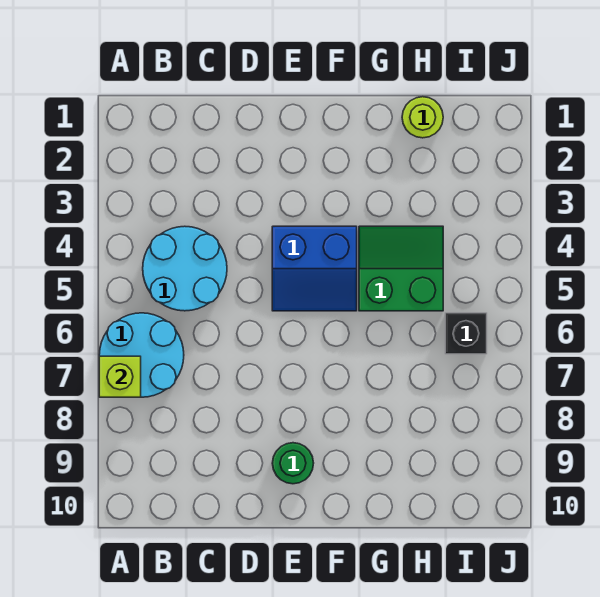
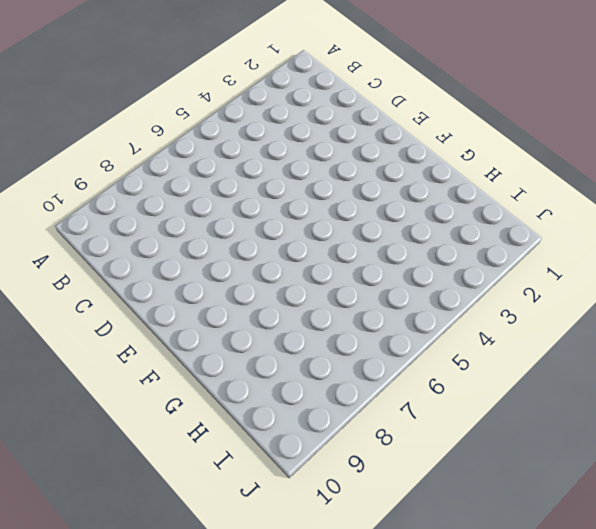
none -> cyan 2x2 round brick [99,313,184,397]
none -> cyan 2x2 round brick [143,226,227,311]

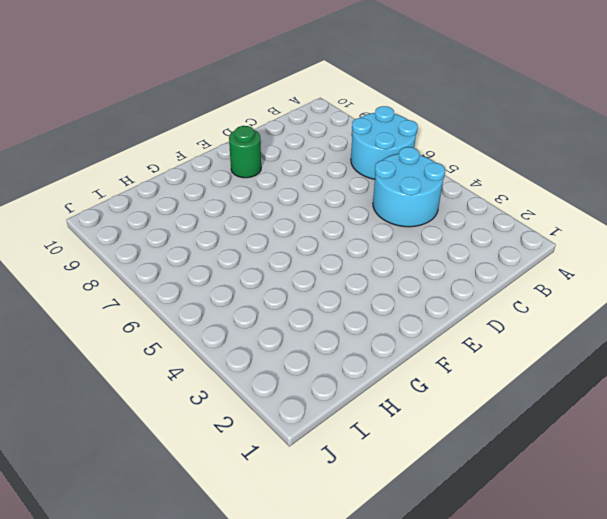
none -> blue 2x2 slope [272,226,357,311]
none -> green 2x2 slope [359,226,443,311]

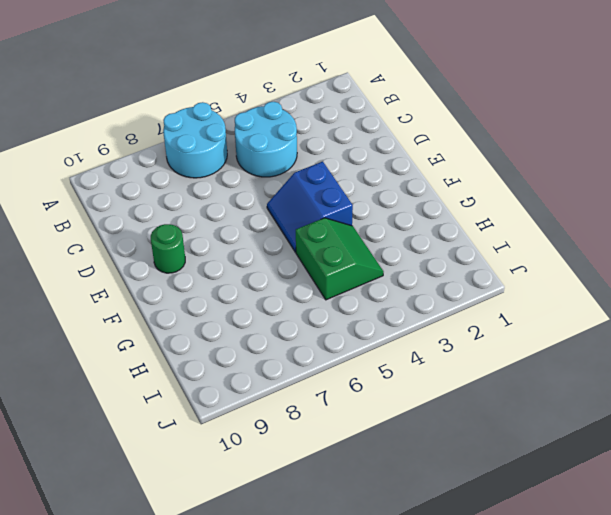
none -> lime 1x1 round brick [402,97,443,138]
none -> black 1x1 brick [445,313,487,354]

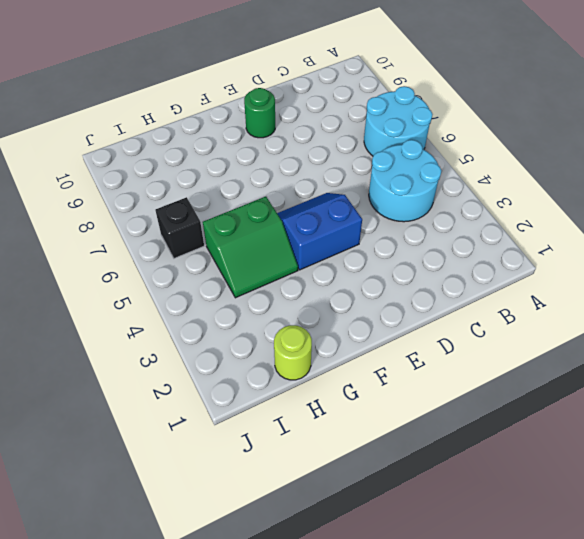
none -> lime 1x1 brick [99,356,141,397]

